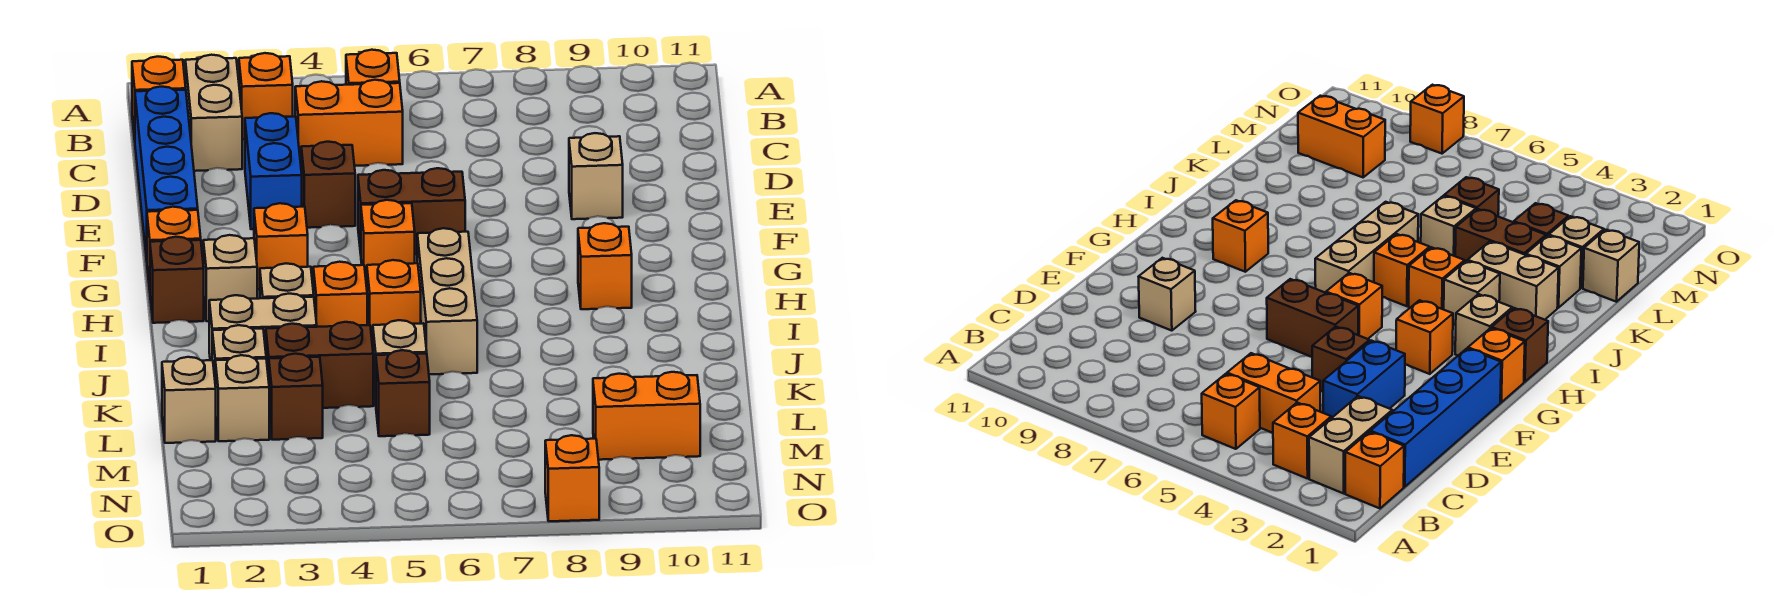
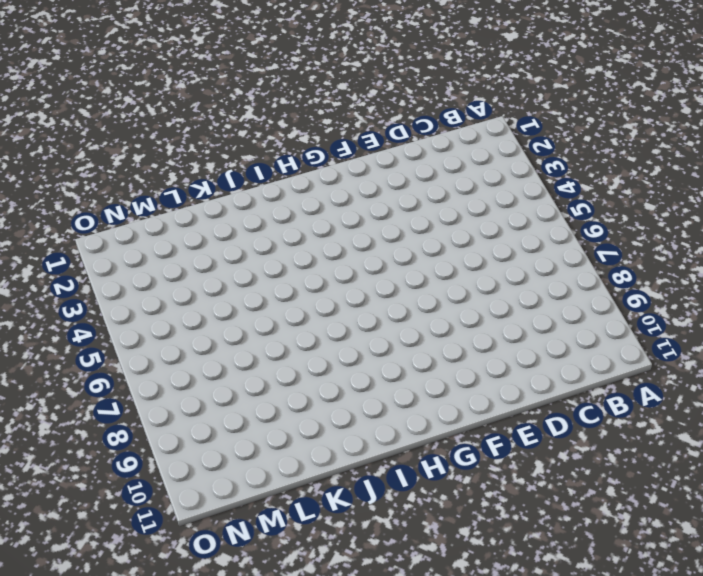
none -> orange 1x1 brick [132,57,186,139]
none -> tan 1x2 brick [185,55,242,171]
none -> orange 1x1 brick [239,53,293,139]
none -> orange 1x1 brick [346,50,400,85]

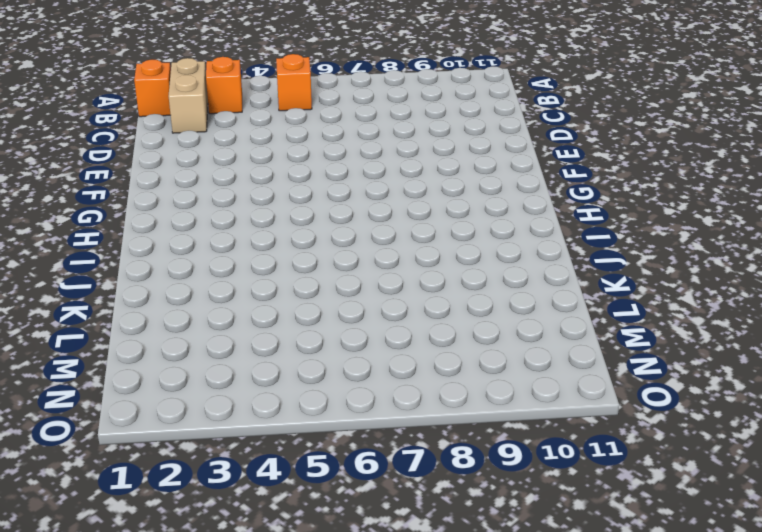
none -> blue 1x4 brick [135,87,198,260]
none -> orange 1x2 brick [295,80,403,166]
none -> blue 1x2 brick [245,113,302,229]
none -> brown 1x1 brick [301,142,355,228]

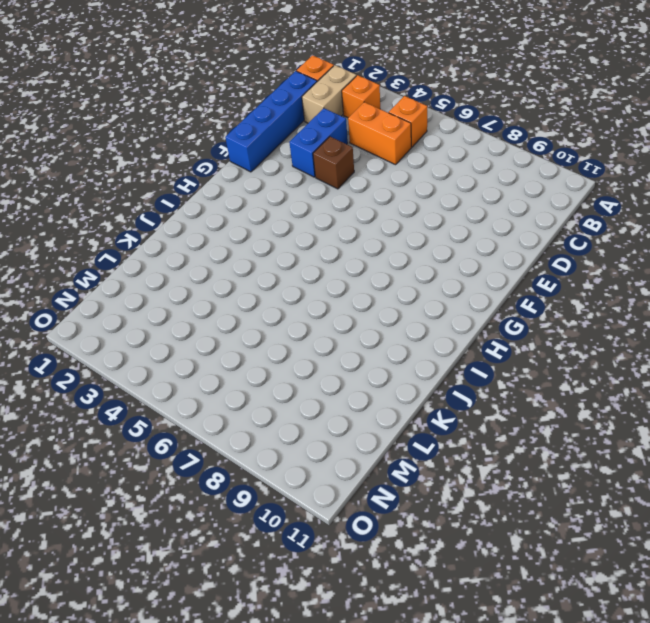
none -> tan 1x1 brick [569,133,623,219]
none -> brown 1x2 brick [358,168,465,254]
none -> orange 1x1 brick [147,207,201,290]
none -> orange 1x1 brick [254,203,308,289]

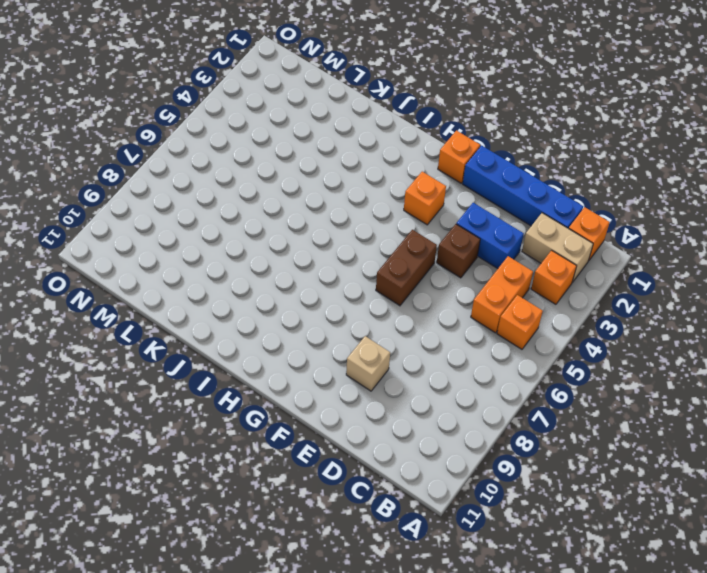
none -> orange 1x1 brick [361,200,415,286]
none -> brown 1x1 brick [150,237,204,323]
none -> tan 1x1 brick [203,235,257,321]
none -> tan 1x3 brick [417,228,477,375]

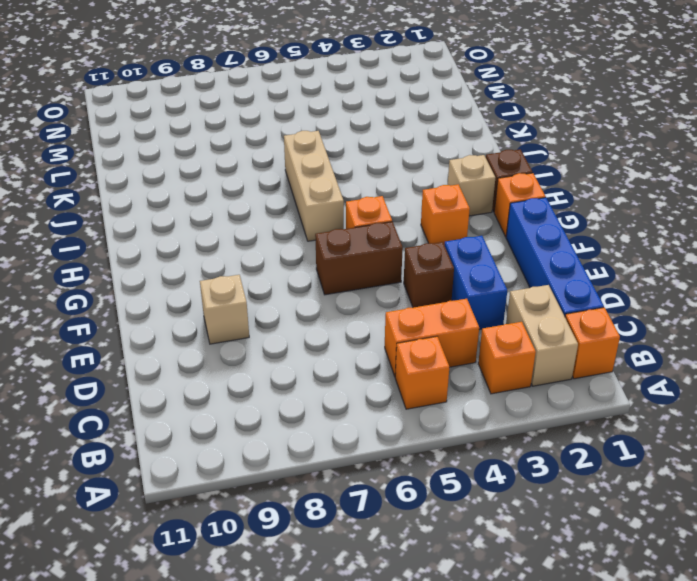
none -> orange 1x1 brick [578,223,632,309]
none -> tan 1x1 brick [260,263,314,298]
none -> orange 1x1 brick [313,262,367,327]
none -> orange 1x1 brick [367,260,421,346]

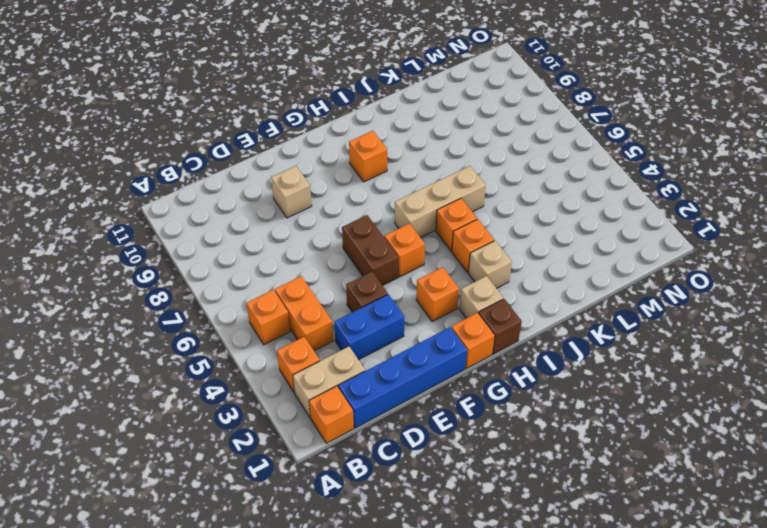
none -> tan 1x2 brick [209,294,317,360]
none -> tan 1x1 brick [212,325,266,377]
none -> brown 1x2 brick [266,322,373,408]
none -> tan 1x1 brick [373,320,427,403]

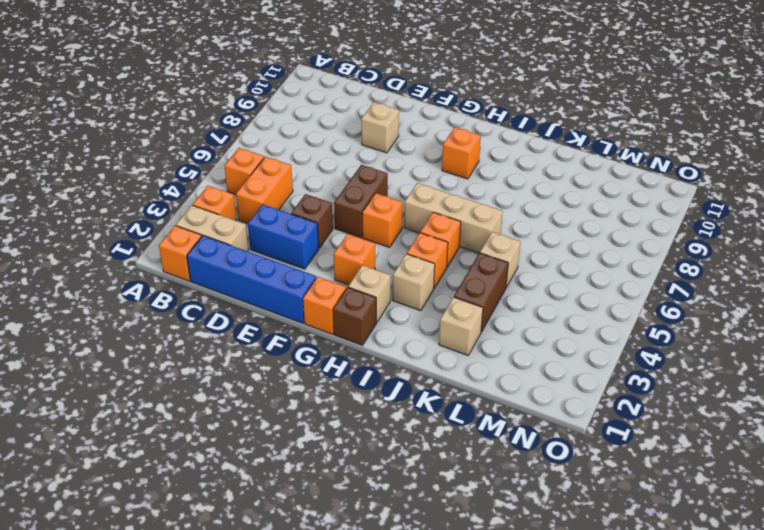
none -> tan 1x2 brick [209,294,317,360]
none -> tan 1x1 brick [162,357,216,443]
none -> tan 1x1 brick [215,355,269,441]
none -> brown 1x1 brick [269,354,323,440]

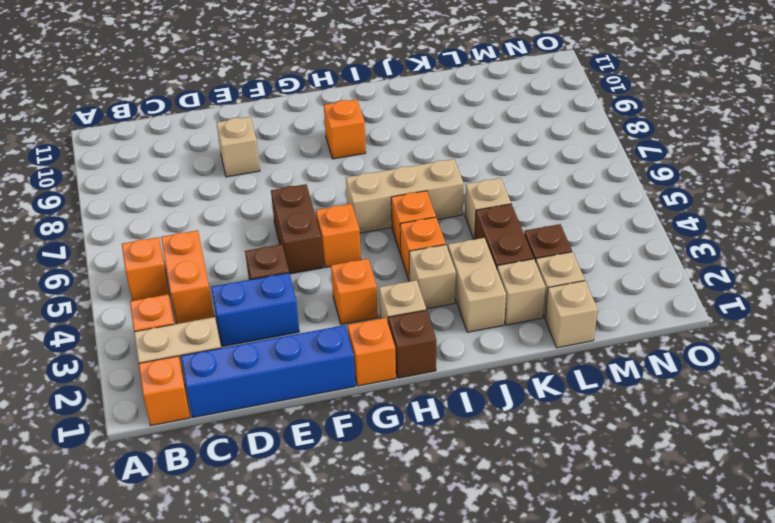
none -> brown 1x1 brick [376,350,430,436]
none -> orange 1x2 brick [593,372,700,460]
none -> orange 1x1 brick [545,435,599,521]

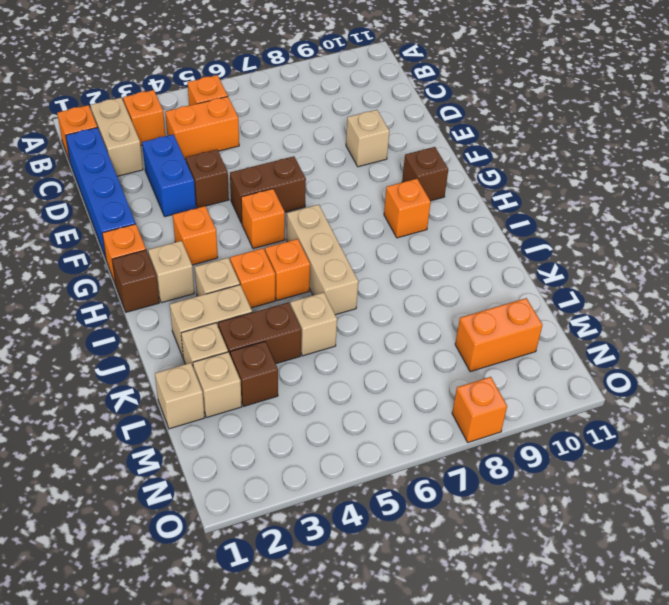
brown 1x1 brick [402,147,448,201] -> brown 1x1 brick moved to [376,350,430,436]

